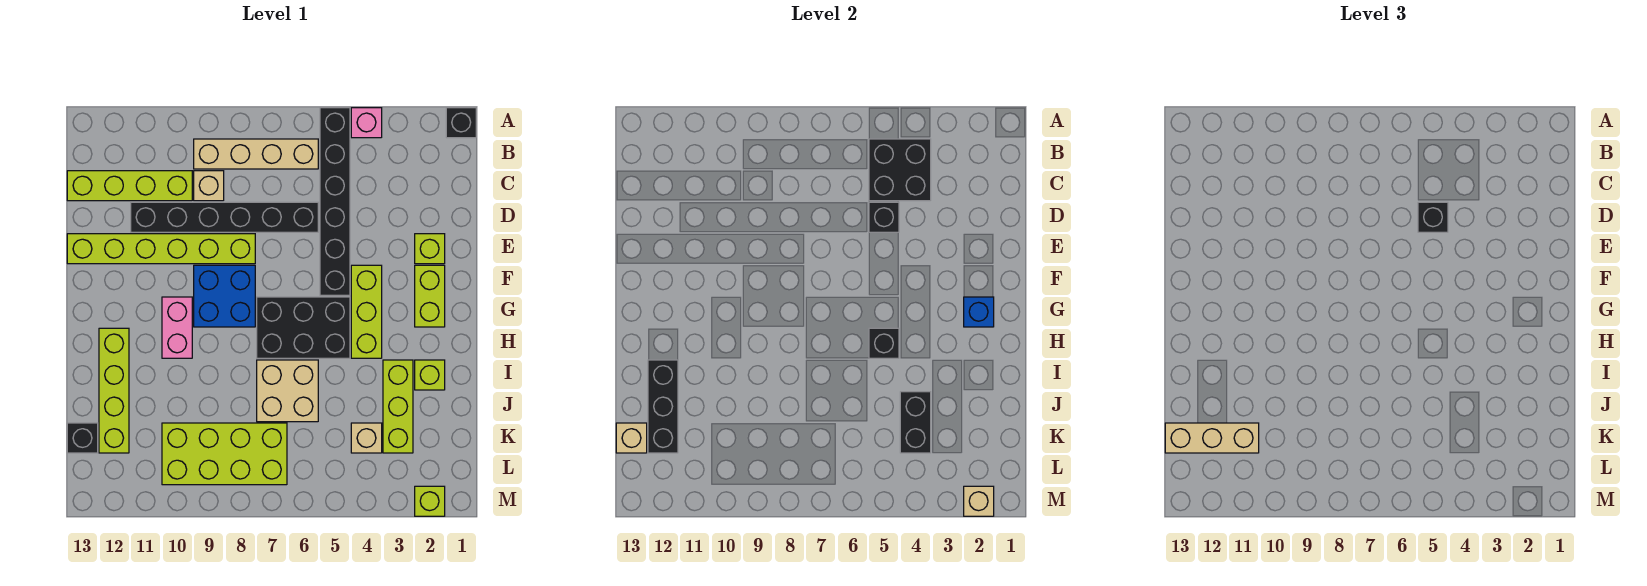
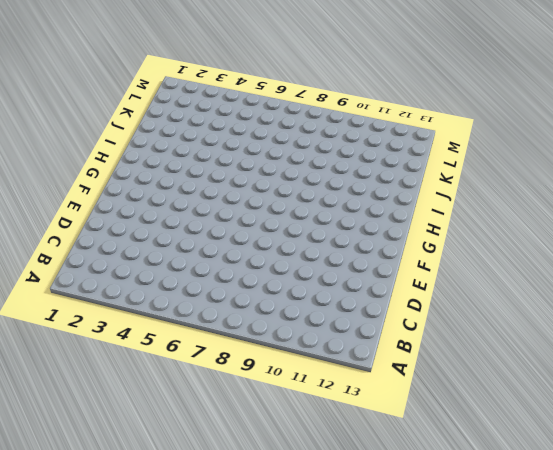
none -> black 1x1 brick [446,108,476,138]
none -> pink 1x1 brick [351,108,382,138]
none -> black 1x6 brick [320,108,350,295]
none -> tan 1x4 brick [194,139,318,169]

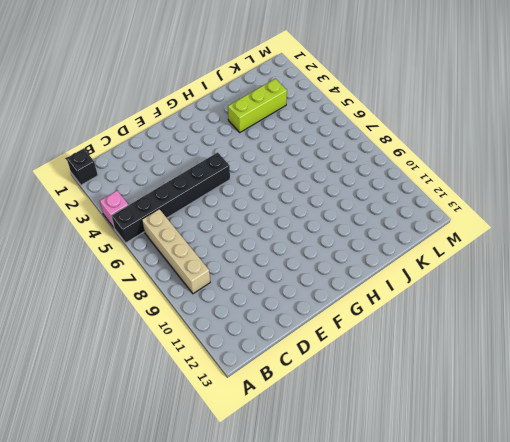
none -> tan 1x1 brick [194,171,224,201]
none -> lime 1x4 brick [67,171,192,201]
none -> black 1x6 brick [131,202,318,232]
none -> lime 1x1 brick [415,234,445,264]

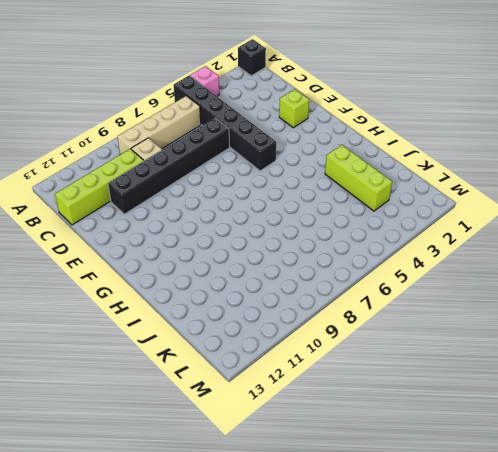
none -> lime 1x6 brick [67,234,255,264]
none -> lime 1x2 brick [415,265,445,327]
none -> lime 1x3 brick [351,265,382,358]
none -> blue 2x2 brick [194,265,255,327]

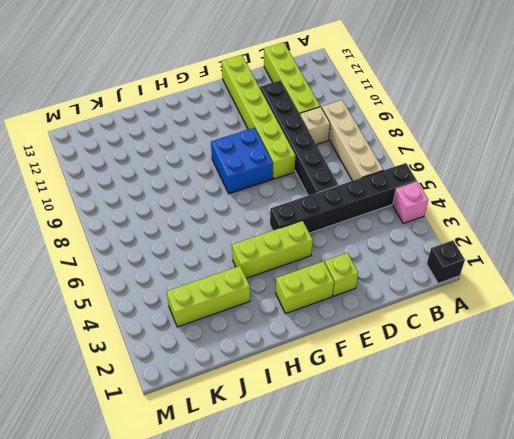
none -> black 2x3 brick [257,297,350,358]
none -> pink 1x2 brick [162,297,192,358]
none -> lime 1x4 brick [99,328,129,453]
none -> lime 1x1 brick [415,360,445,390]

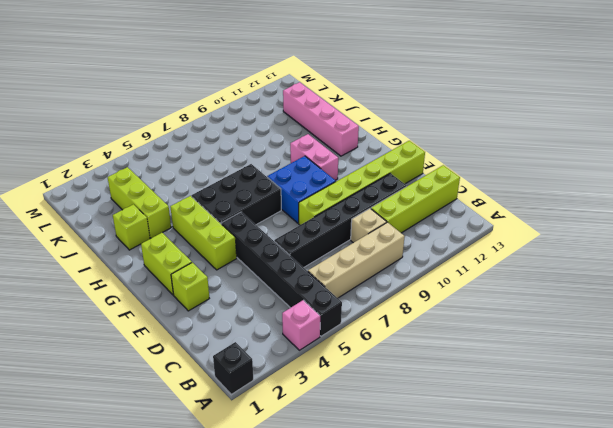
pink 1x4 brick [283,82,359,156] -> lime 1x4 brick [99,328,129,453]
none -> tan 2x2 brick [257,360,318,422]
none -> tan 1x1 brick [351,423,382,453]
none -> lime 2x4 brick [162,423,287,485]
none -> black 1x1 brick [67,423,98,453]

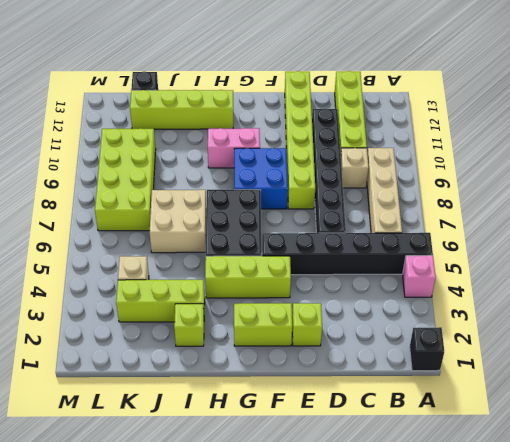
none -> lime 1x1 brick [415,486,445,516]
none -> black 2x2 brick [869,139,931,201]
none -> black 1x1 brick [869,202,899,232]
none -> blue 1x1 brick [964,297,994,327]

